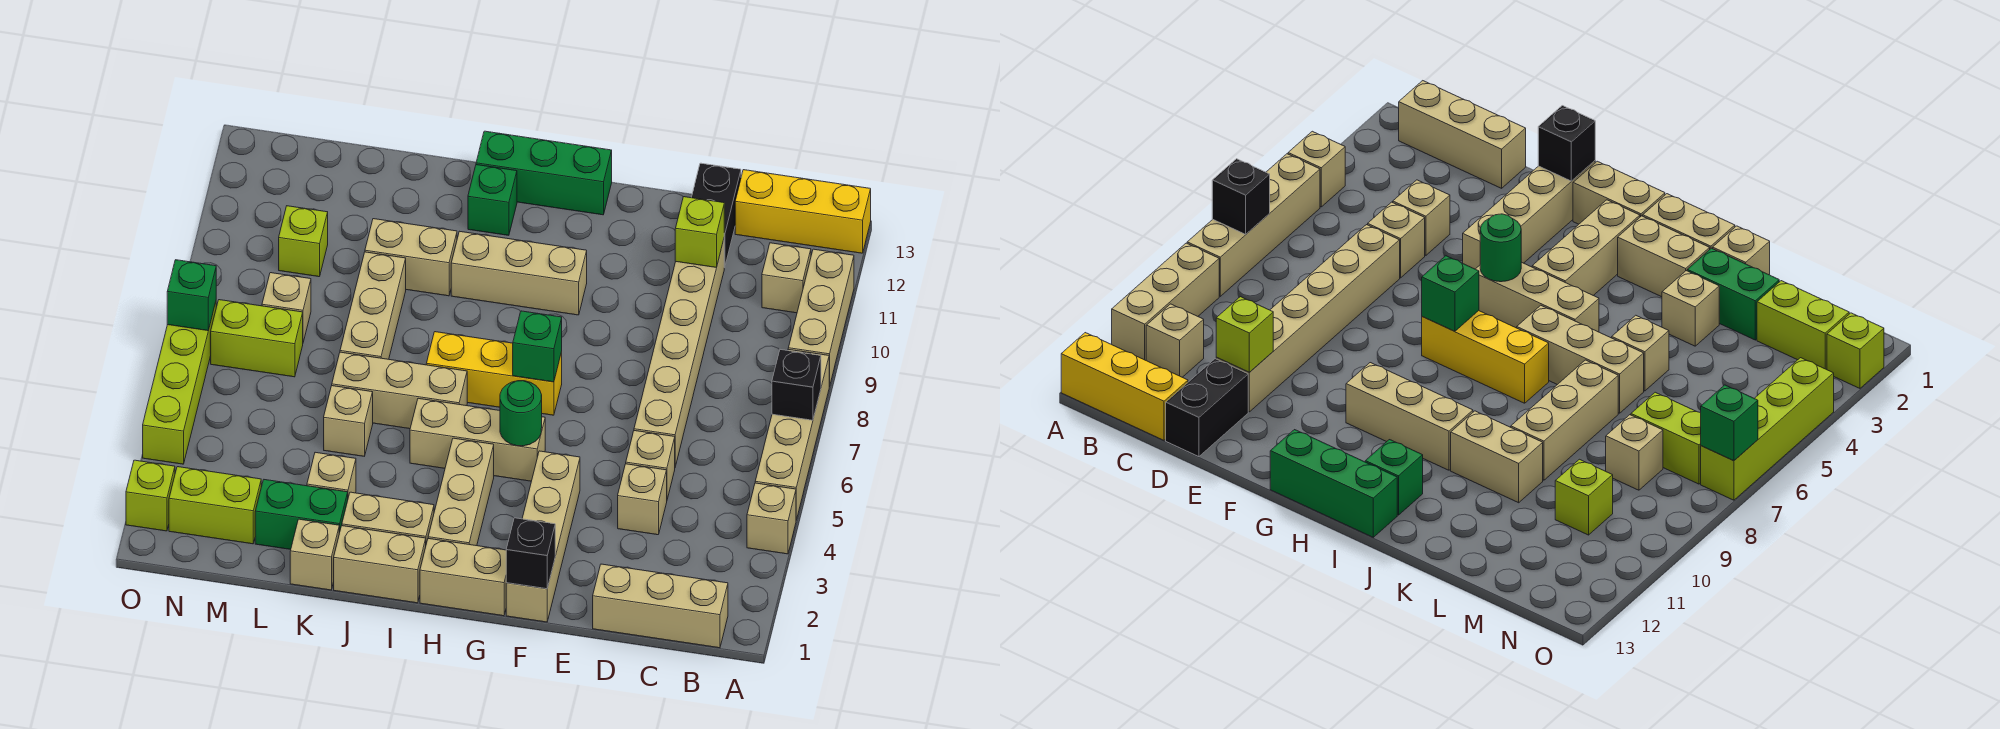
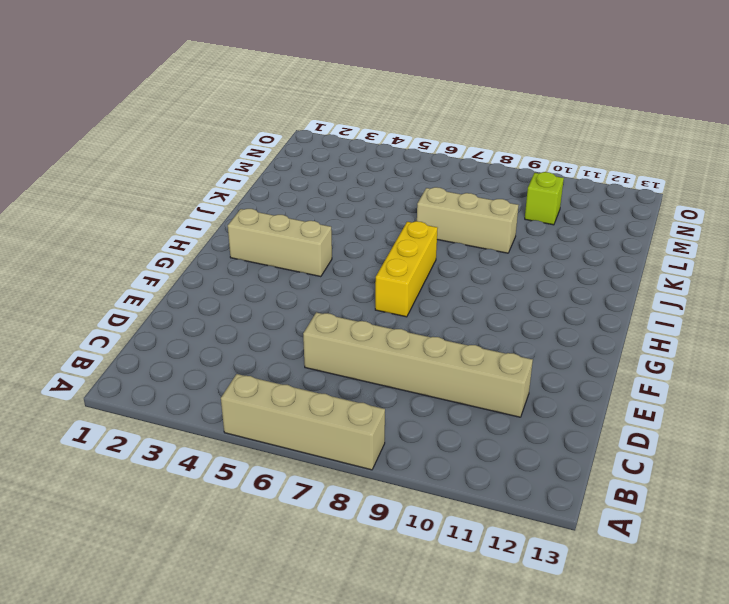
none -> tan 1x1 brick [747,483,796,554]
none -> tan 1x3 brick [788,249,854,387]
none -> yellow 1x3 brick [735,170,871,253]
none -> tan 1x3 brick [593,564,728,648]

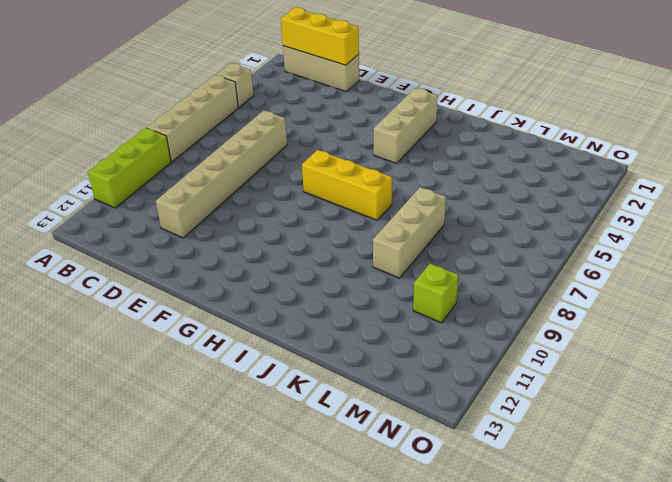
lime 1x3 brick [88,128,171,208] -> tan 1x3 brick [788,249,854,387]
yellow 1x3 brick [281,8,359,65] -> yellow 1x3 brick moved to [735,170,871,253]
none -> tan 1x1 brick [762,243,811,313]
none -> tan 1x1 brick [618,464,667,535]
none -> tan 1x1 brick [626,431,675,499]
none -> black 1x2 brick [691,163,741,268]

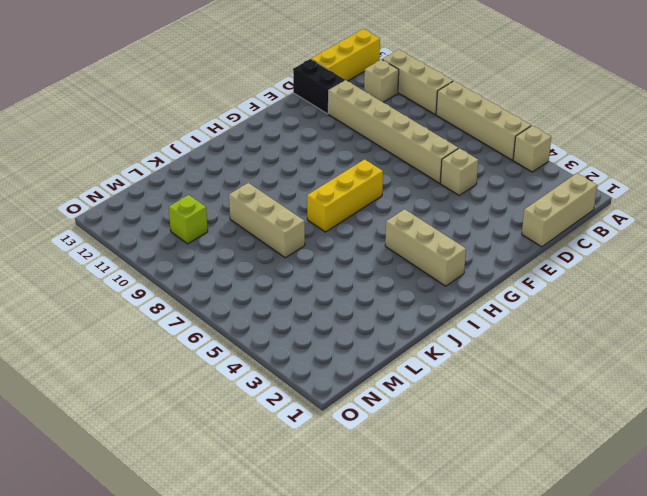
none -> tan 1x1 brick [618,464,667,535]
none -> tan 1x4 brick [506,451,580,622]
none -> tan 1x2 brick [420,539,506,616]
none -> tan 1x3 brick [410,398,545,481]

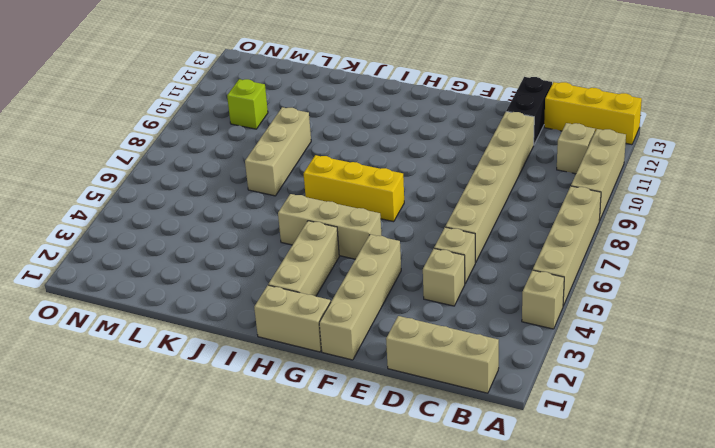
none -> tan 1x3 brick [451,231,587,315]
none -> green 1x3 brick [476,131,612,215]
none -> tan 1x2 brick [334,526,426,603]
none -> tan 1x2 brick [342,492,434,544]

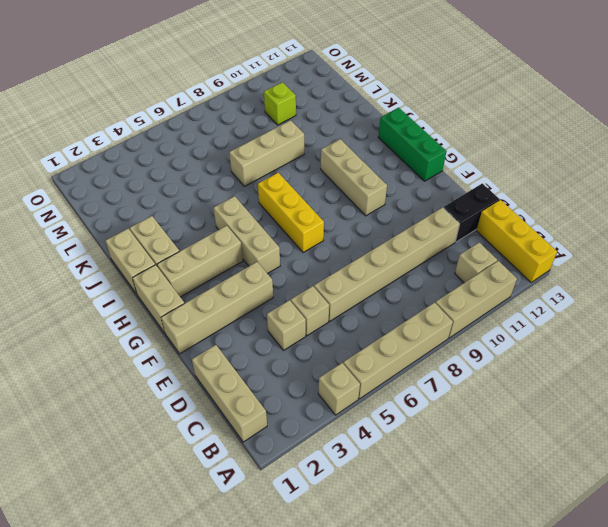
none -> tan 1x3 brick [332,352,467,429]
none -> green 1x1 brick [468,165,517,235]
none -> tan 1x2 brick [365,219,457,296]
none -> tan 1x1 brick [290,519,339,590]

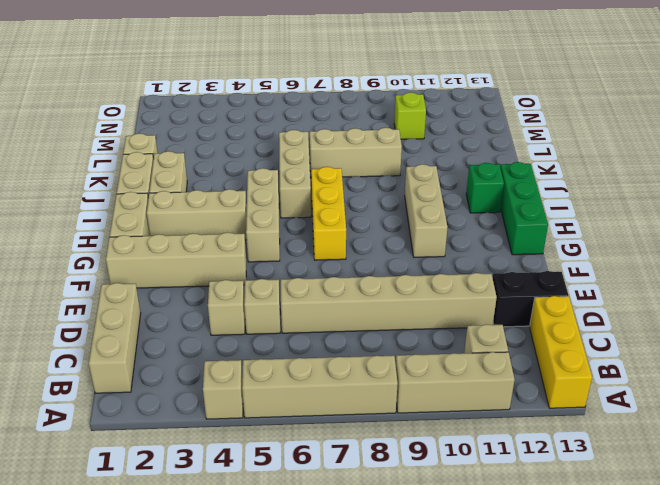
none -> tan 1x2 brick [365,219,457,296]
none -> green 1x2 brick [255,480,348,549]
none -> tan 1x1 brick [307,452,356,497]
none -> tan 1x1 brick [324,386,373,456]

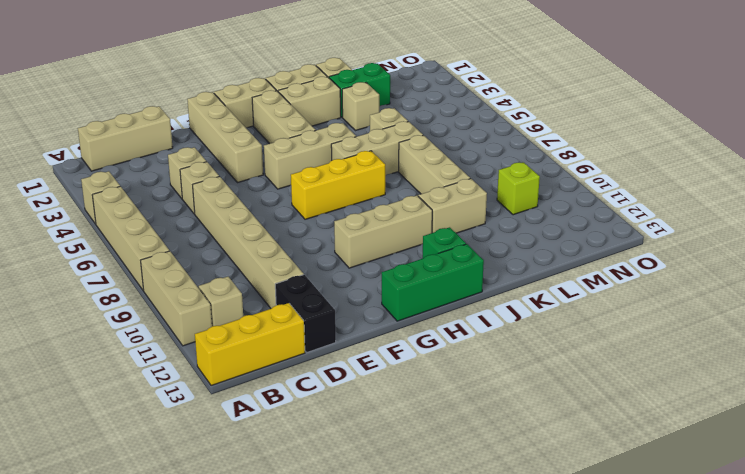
none -> lime 1x2 brick [169,467,261,544]
none -> lime 1x2 brick [211,300,303,377]
none -> tan 1x1 brick [262,273,311,342]
none -> lime 1x1 brick [126,460,175,531]

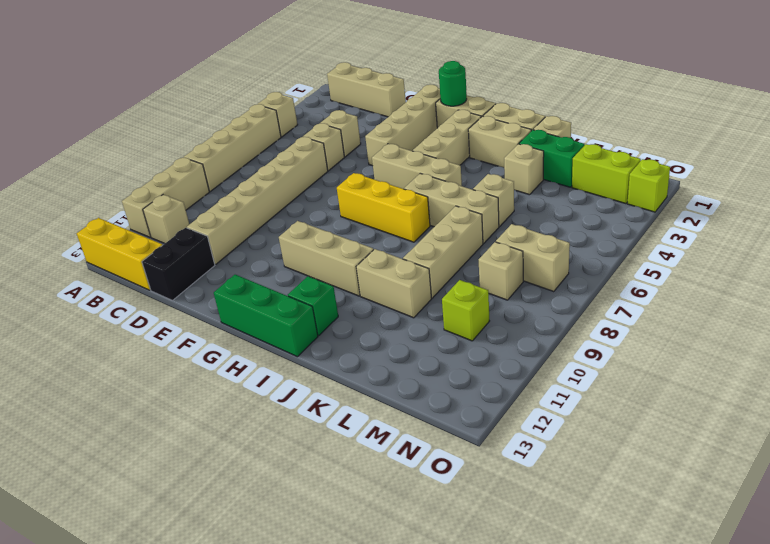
green 1x1 round brick [439,61,467,106] -> green 1x1 round brick moved to [500,381,542,446]
tan 1x2 brick [496,224,570,292] -> lime 1x2 brick [211,300,303,377]
none -> lime 1x4 brick [143,302,216,464]
none -> black 1x1 brick [772,350,821,420]
none -> lime 1x1 brick [675,197,724,268]
none -> black 1x1 brick [506,518,555,589]

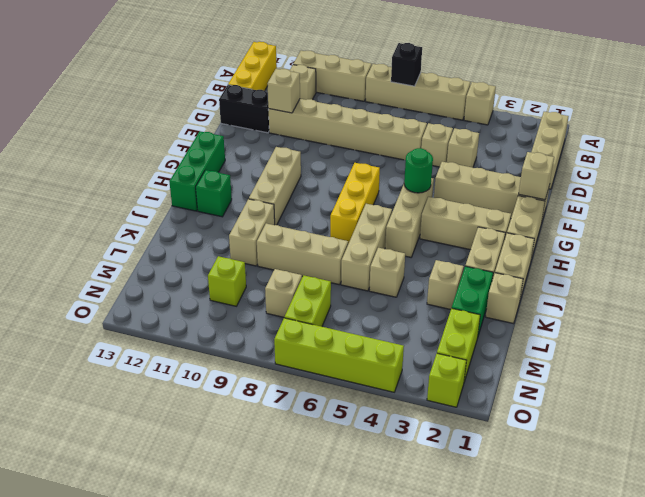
tan 1x1 brick [268,69,300,113] -> lime 1x1 brick [675,197,724,268]
tan 1x1 brick [519,152,554,200] -> black 1x1 brick [506,518,555,589]
none -> green 1x1 brick [513,311,562,382]
none -> green 1x1 brick [167,260,216,331]

